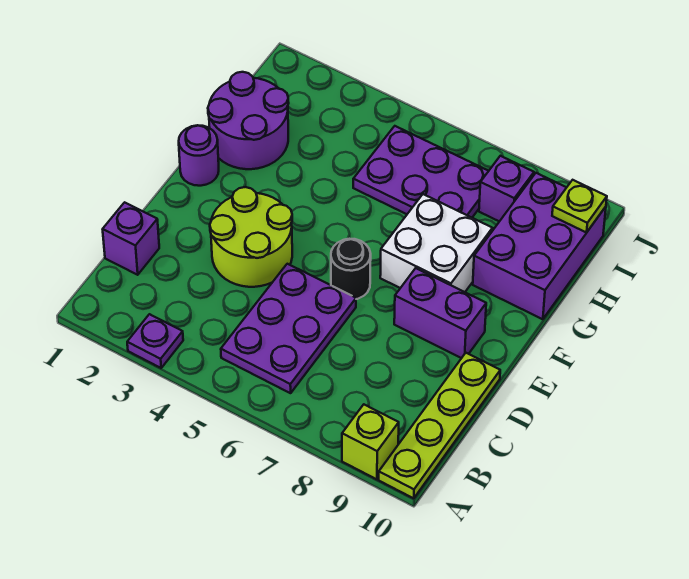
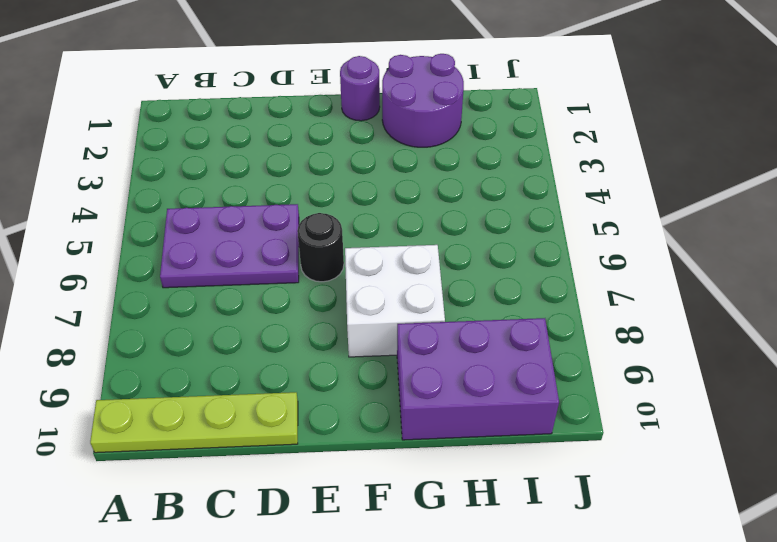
none -> purple 1x1 plate [127,314,183,368]
none -> lime 1x1 brick [342,405,399,479]
none -> purple 1x1 brick [103,202,159,275]

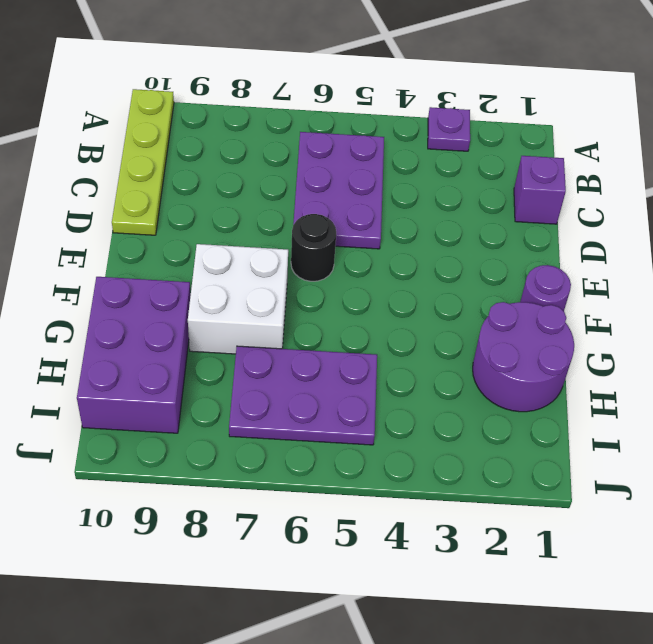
none -> lime 1x1 brick [342,405,399,479]
none -> lime 2x2 round brick [210,187,292,287]
none -> purple 1x2 brick [394,268,486,358]

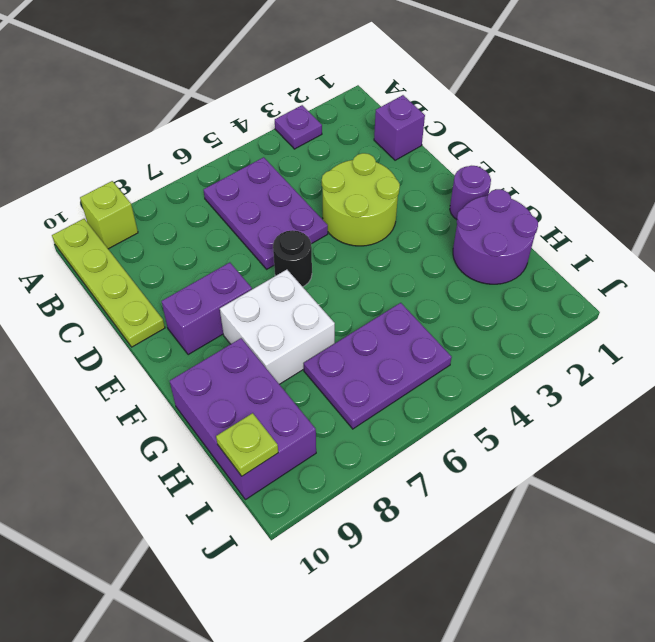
none -> purple 1x1 brick [479,156,534,221]

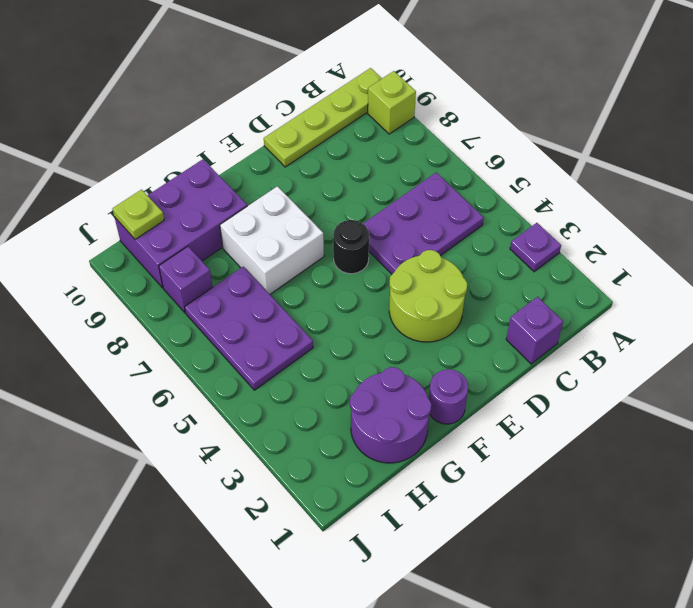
none -> purple 1x2 brick [394,268,486,358]

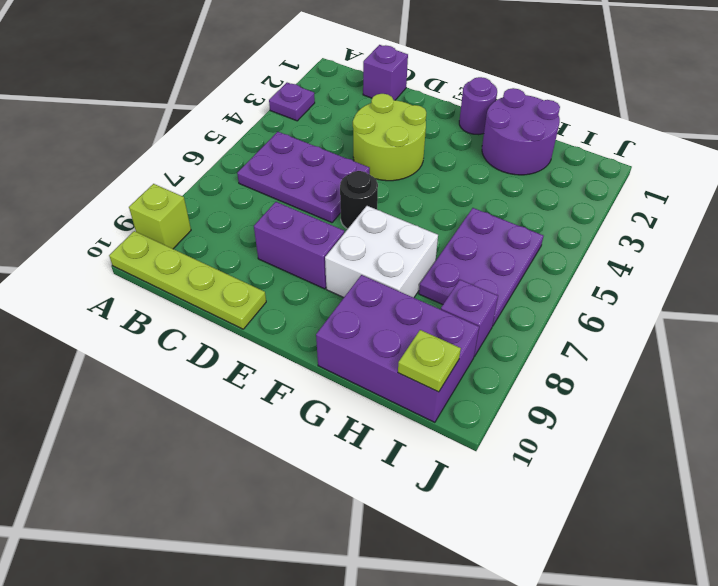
purple 1x2 brick [254,202,344,289] -> purple 1x2 brick turned to [394,268,486,358]

